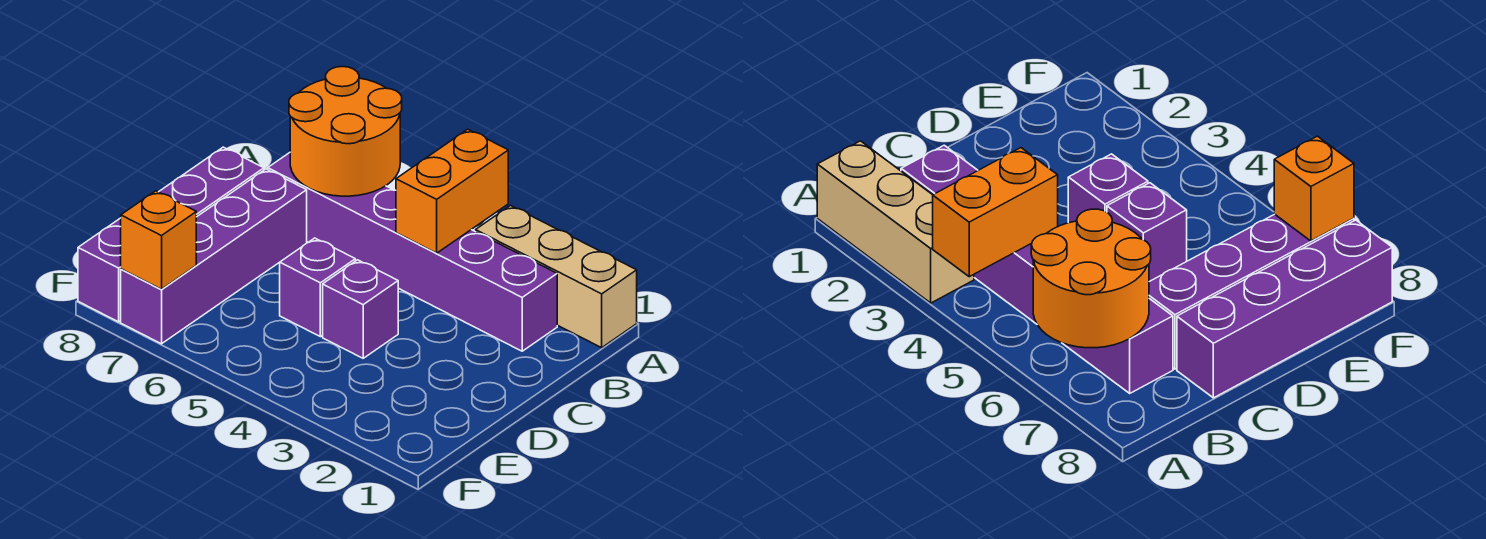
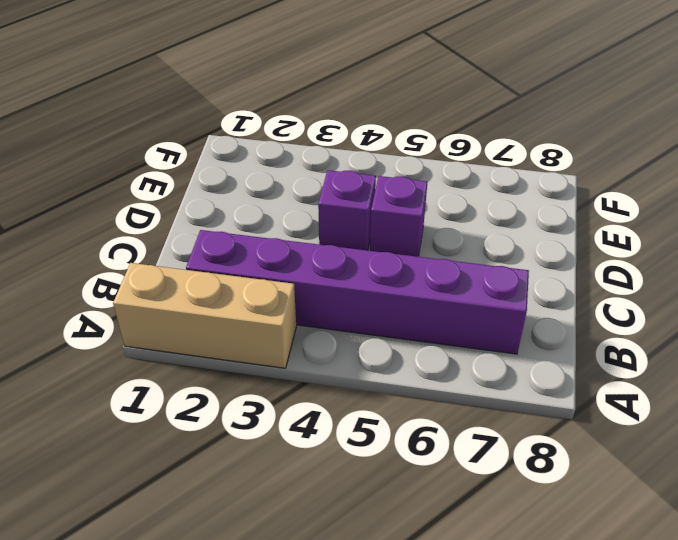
none -> purple 1x4 brick [121,169,307,344]
none -> purple 1x4 brick [78,147,264,322]

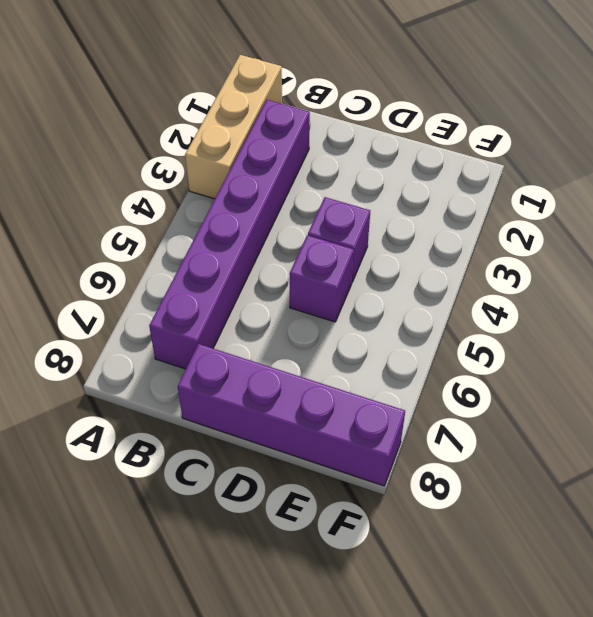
none -> purple 1x4 brick [121,169,307,344]
none -> orange 1x2 brick [396,129,508,253]

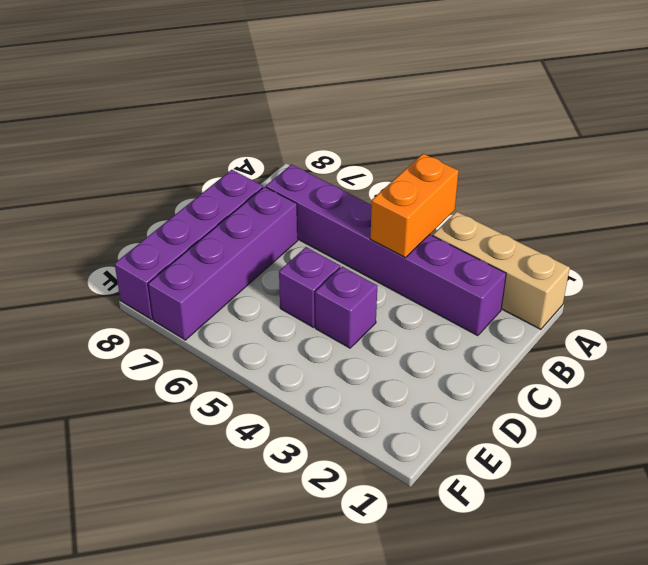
none -> orange 2x2 round brick [289,67,402,196]
none -> orange 1x1 brick [121,191,196,289]

